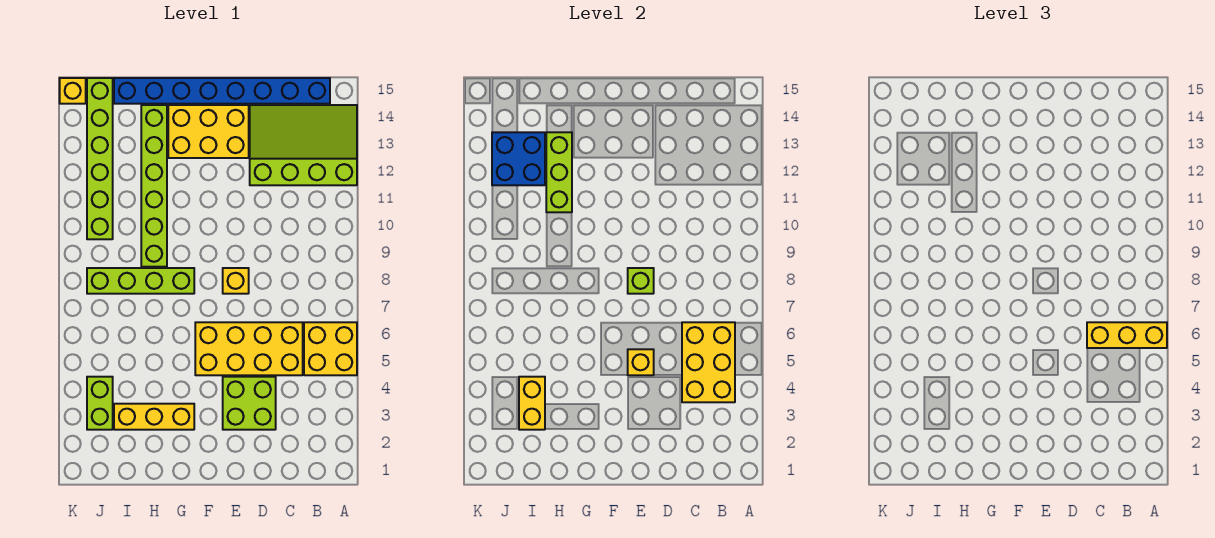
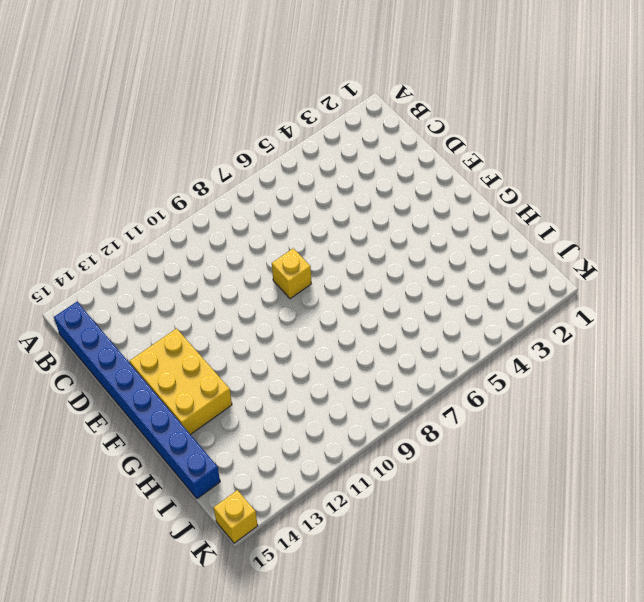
none -> yellow 2x2 brick [304,322,357,375]
none -> lime 3x4 slope [250,105,357,185]
none -> yellow 2x4 brick [195,322,303,375]

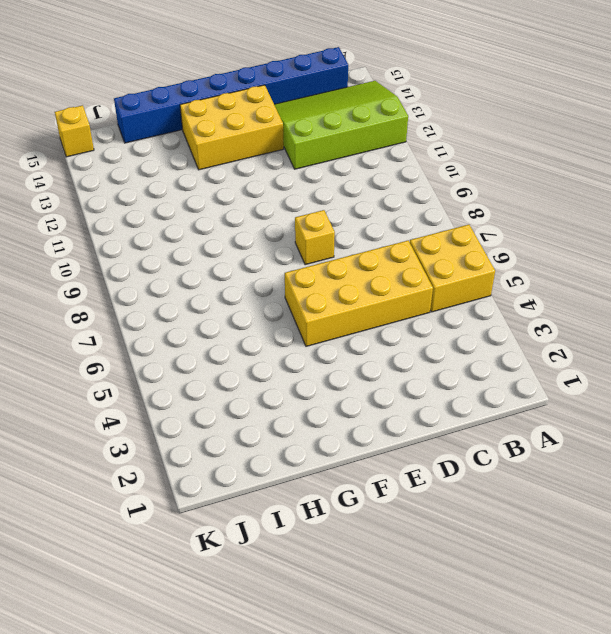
none -> lime 2x2 brick [223,377,276,430]
none -> yellow 1x3 brick [114,404,194,430]
none -> lime 1x4 brick [87,268,194,294]

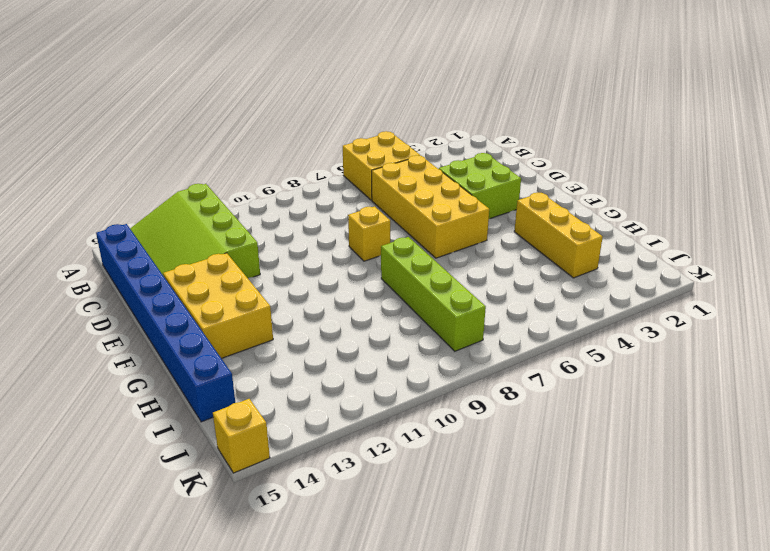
none -> lime 1x6 brick [141,105,167,267]
none -> lime 1x2 brick [87,377,113,430]
none -> lime 1x6 brick [87,78,113,239]

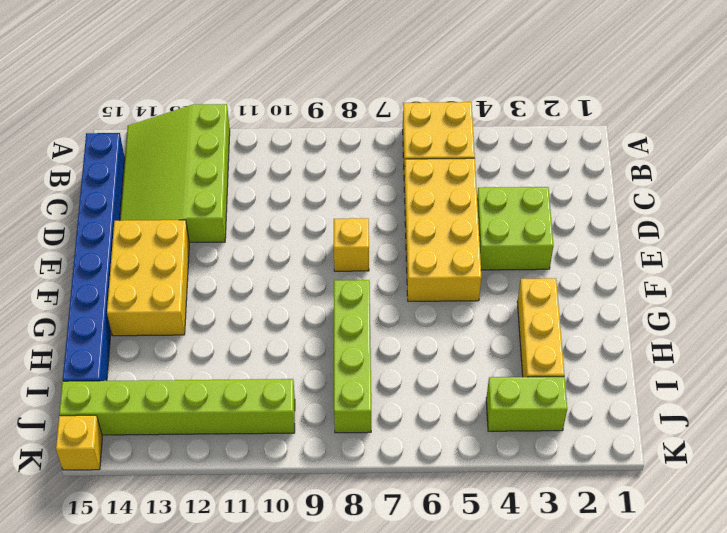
none -> lime 1x6 brick [141,105,167,267]
none -> yellow 2x3 brick [682,322,735,402]
none -> yellow 1x1 brick [628,349,654,375]

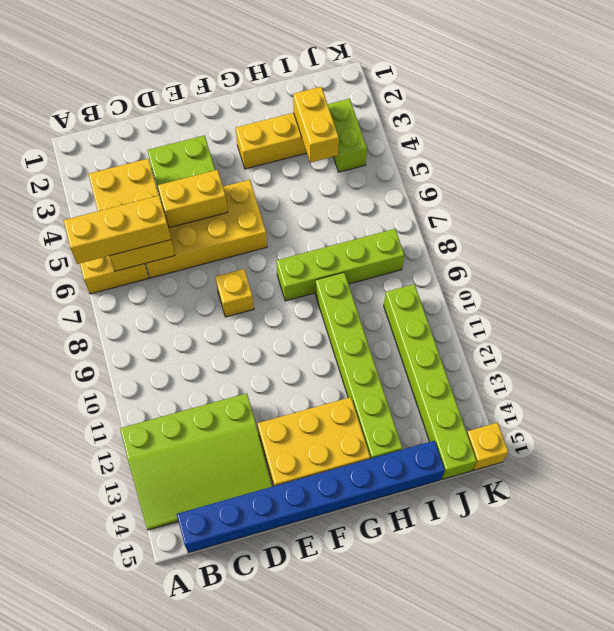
yellow 1x2 brick [158,170,228,228] -> yellow 1x1 brick [628,349,654,375]
none -> lime 1x1 brick [628,268,654,294]
none -> lime 1x3 brick [546,132,572,212]
none -> blue 2x2 brick [492,132,545,185]

